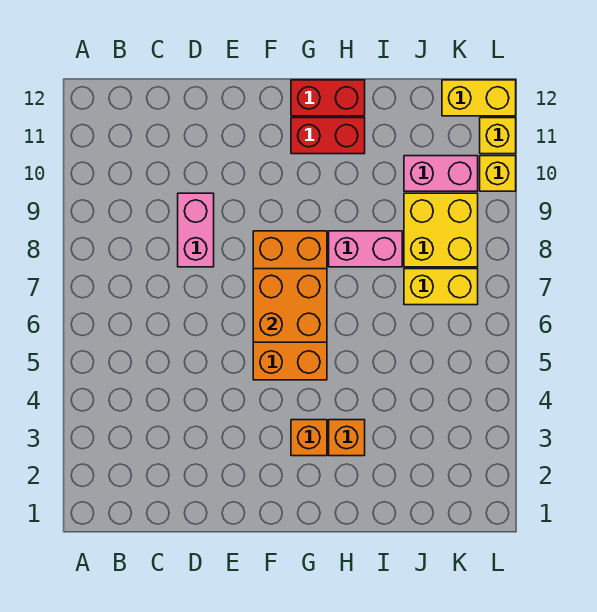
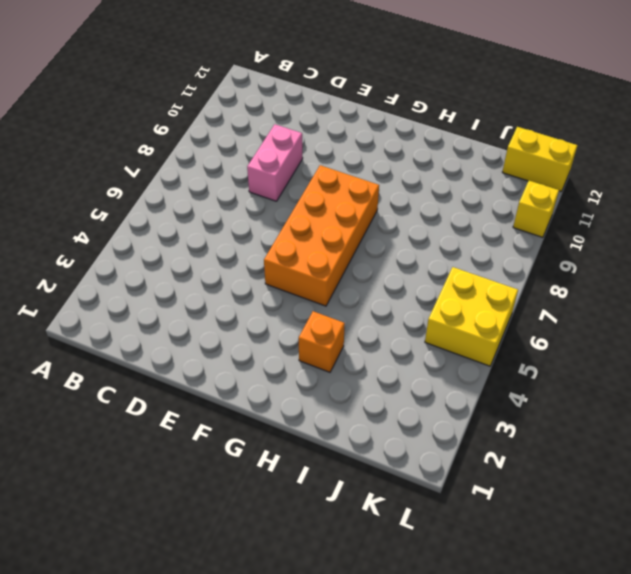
yellow 2x2 brick [425,267,518,366] -> yellow 2x2 brick moved to [404,193,478,267]
none -> orange 1x1 brick [291,420,327,456]
none -> red 1x2 brick [291,118,365,154]
none -> red 1x2 brick [291,80,365,116]

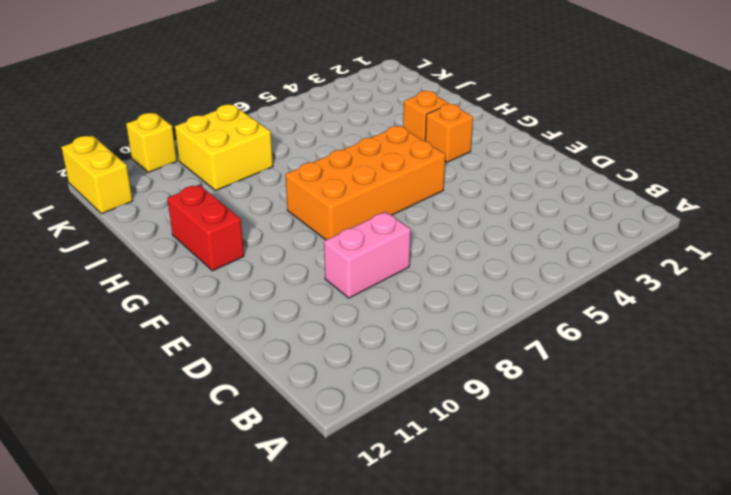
none -> red 1x2 brick [291,80,365,116]
none -> pink 1x2 brick [329,231,402,267]
none -> yellow 1x2 brick [404,269,478,305]

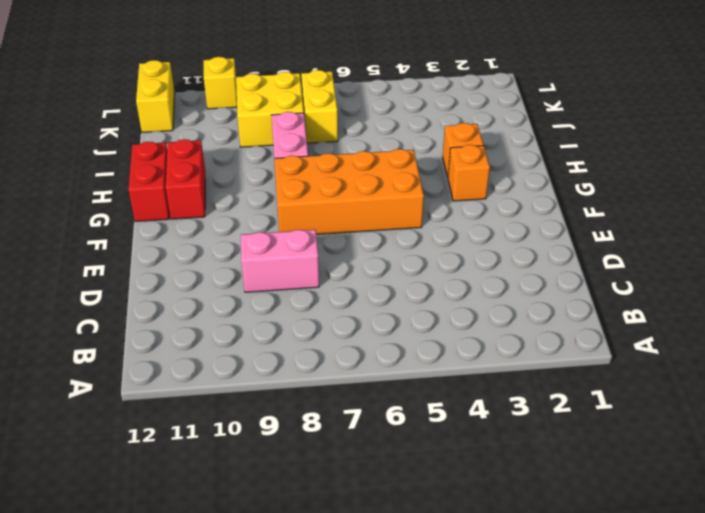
none -> pink 1x2 brick [404,156,478,191]
none -> yellow 1x1 brick [480,118,516,154]
none -> orange 2x2 brick [253,269,327,342]

